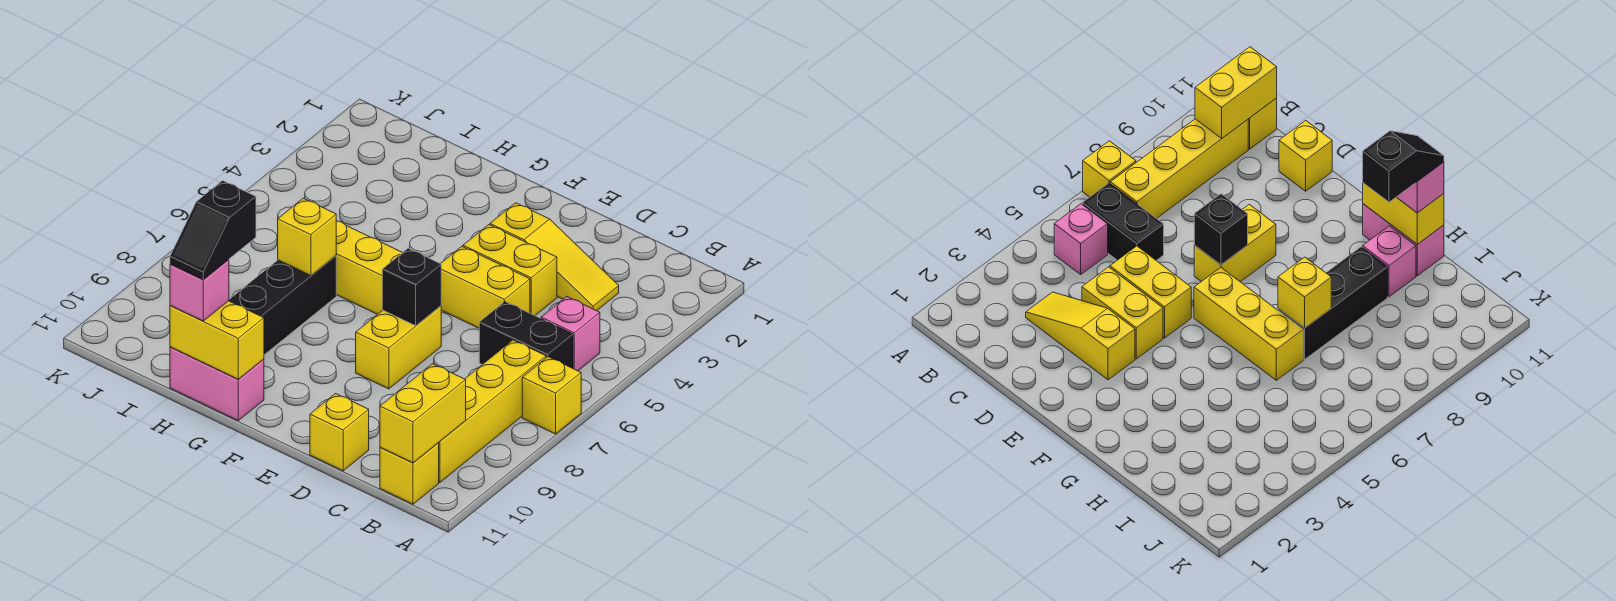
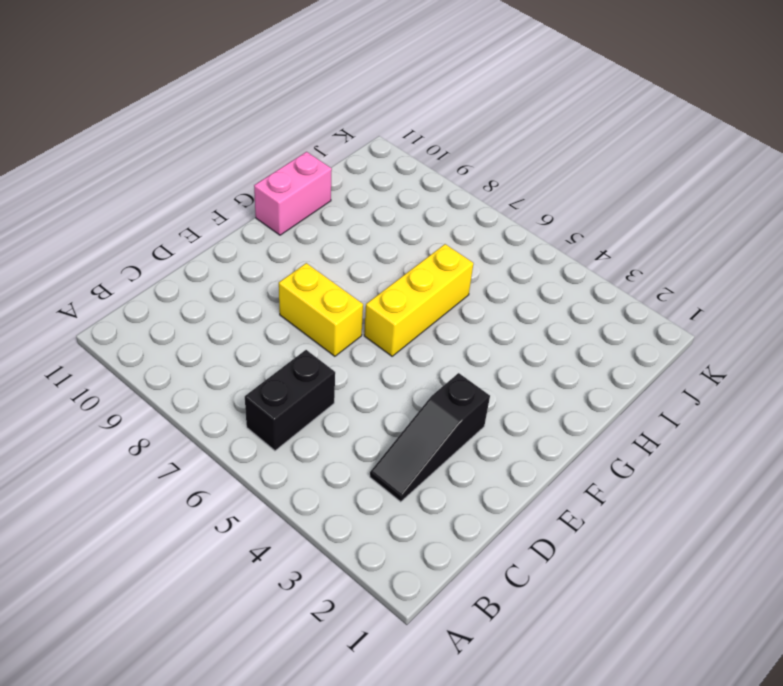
black 1x3 slope [370,373,490,502] -> yellow 1x3 slope [490,203,619,311]
none -> yellow 1x1 brick [522,357,581,434]
none -> pink 1x1 brick [541,297,600,371]
none -> yellow 1x4 brick [439,340,546,482]

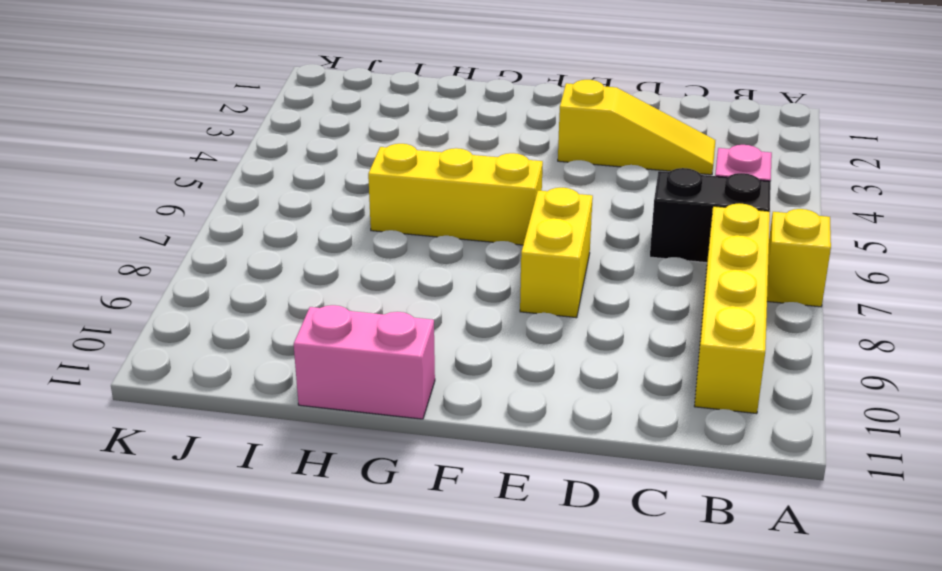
none -> yellow 1x1 brick [380,443,439,504]
none -> yellow 1x2 brick [463,225,557,316]
none -> yellow 1x2 brick [441,246,530,328]

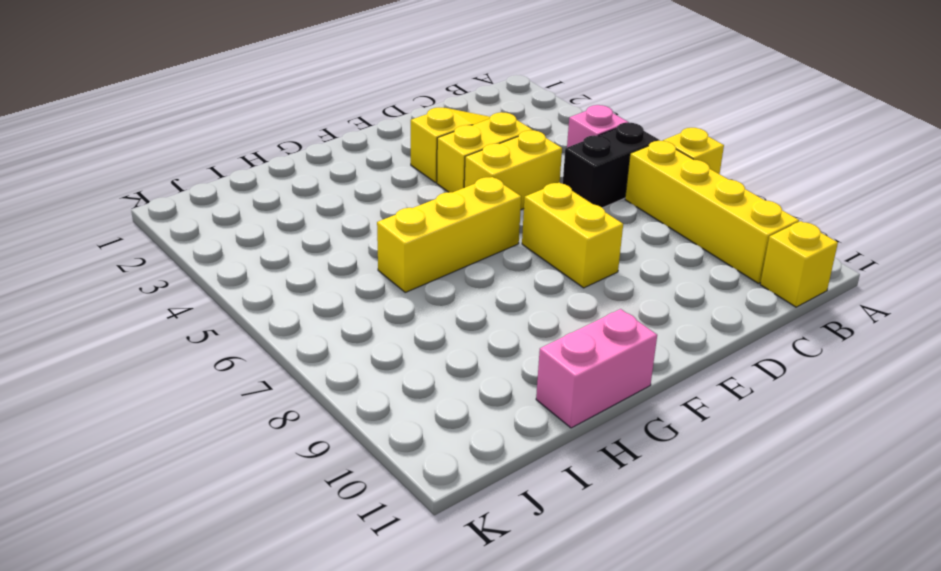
none -> yellow 1x1 brick [310,394,369,471]
none -> black 1x3 brick [229,256,336,355]
none -> pink 1x1 brick [1363,226,1416,297]

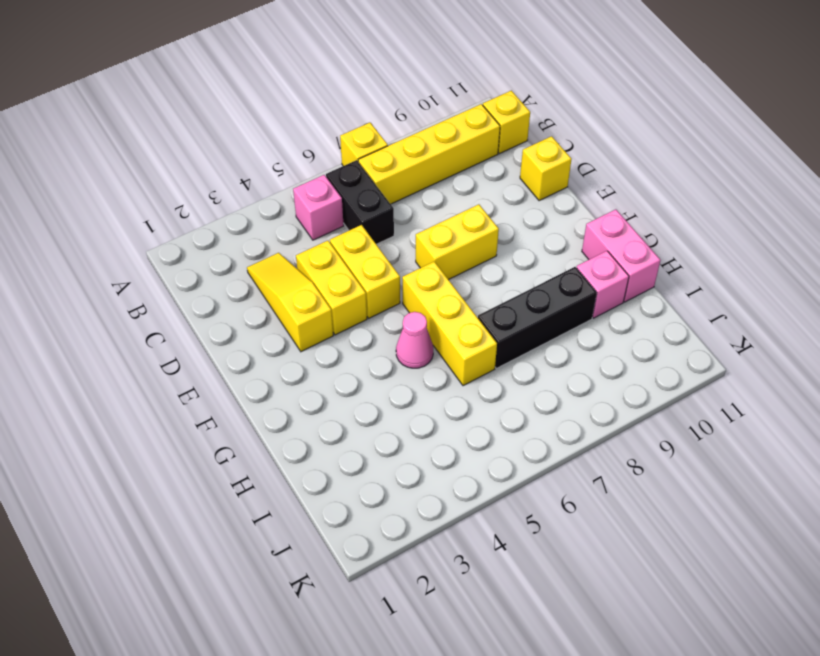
pink 1x1 cone [396,312,433,368] -> none
none -> yellow 1x2 brick [380,364,466,463]
none -> black 1x1 brick [382,248,441,326]
none -> yellow 1x2 brick [170,301,264,379]

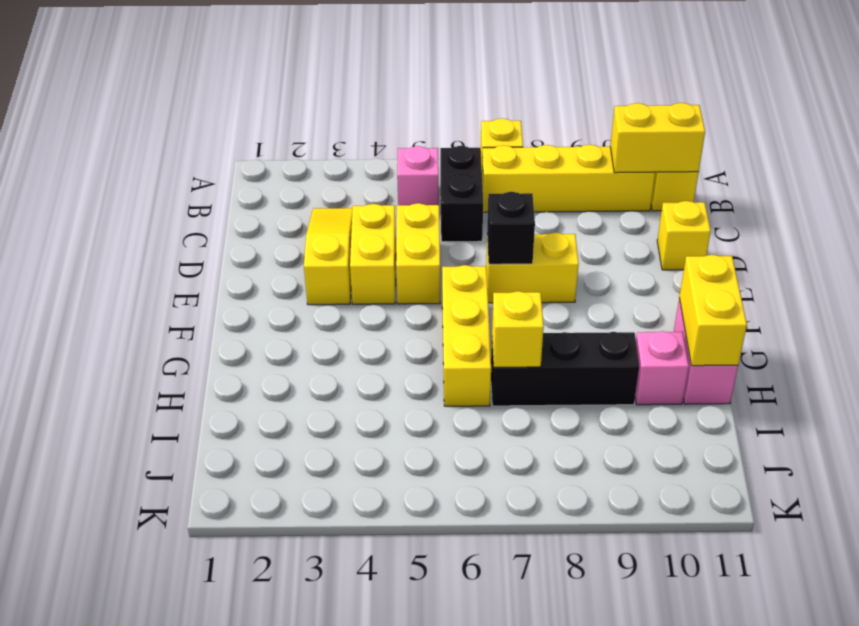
none -> pink 1x1 brick [170,260,229,321]
none -> black 1x2 slope [170,181,256,279]

